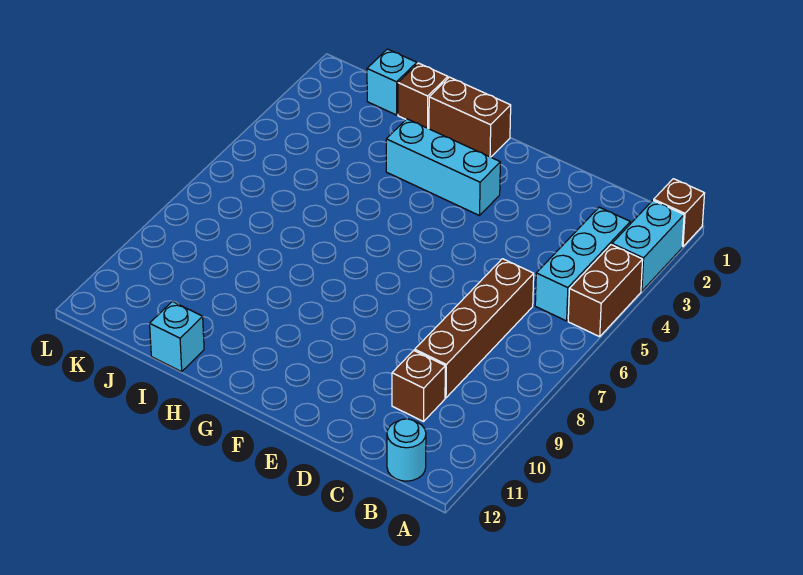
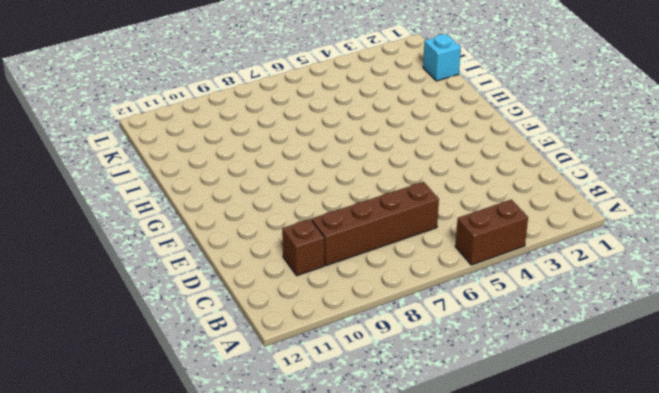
none -> brown 1x1 brick [654,179,705,247]
none -> cyan 1x2 brick [612,200,684,291]
none -> cyan 1x3 brick [535,207,630,321]

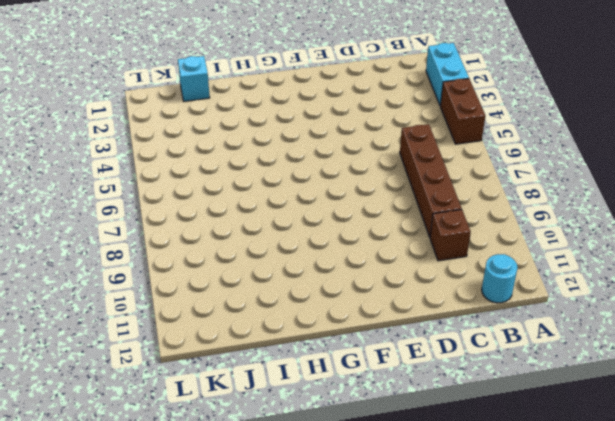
none -> brown 1x1 brick [654,179,705,247]
none -> cyan 1x3 brick [535,207,630,321]
none -> cyan 1x3 brick [386,119,500,216]

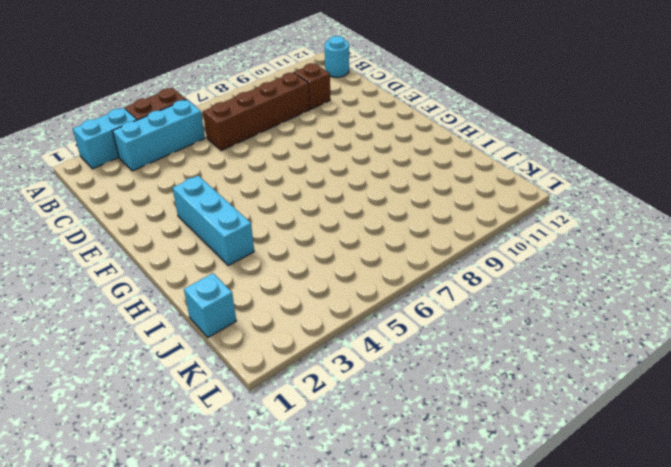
none -> brown 1x1 brick [654,179,705,247]
none -> brown 1x2 brick [429,77,511,157]
none -> brown 1x1 brick [398,63,448,128]

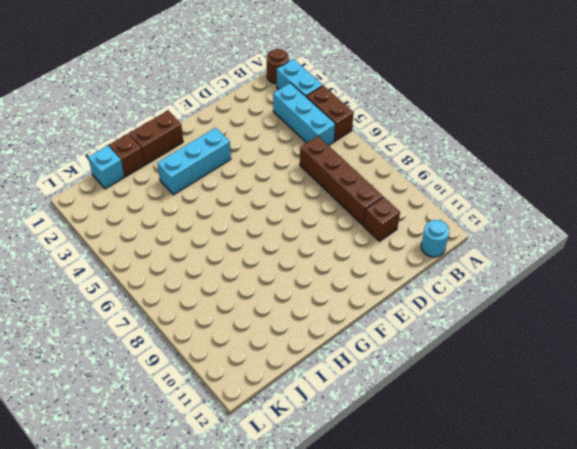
brown 1x1 round brick [267,49,288,84] -> brown 1x1 brick [654,179,705,247]
none -> cyan 1x1 brick [150,301,204,372]

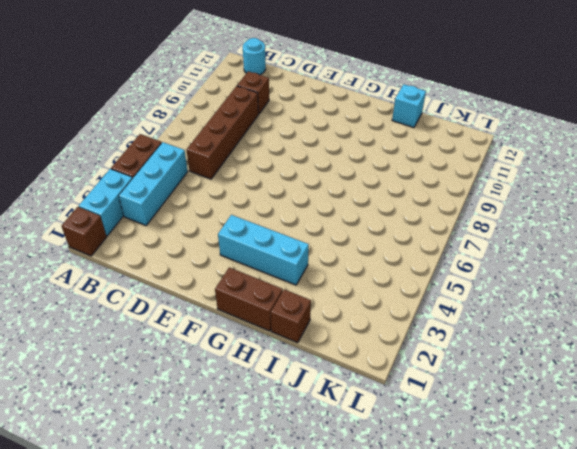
none -> cyan 1x1 brick [367,49,417,115]

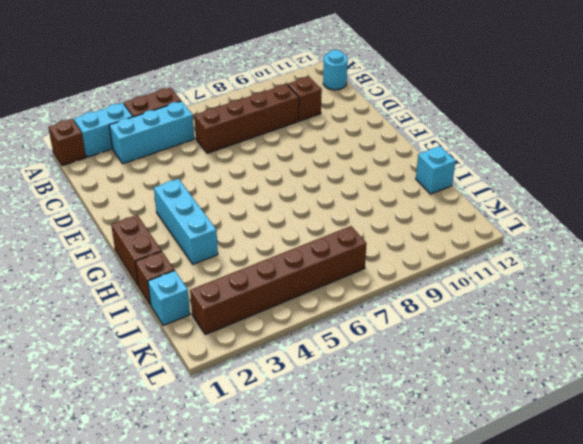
brown 1x6 brick [190,226,367,335] -> none

